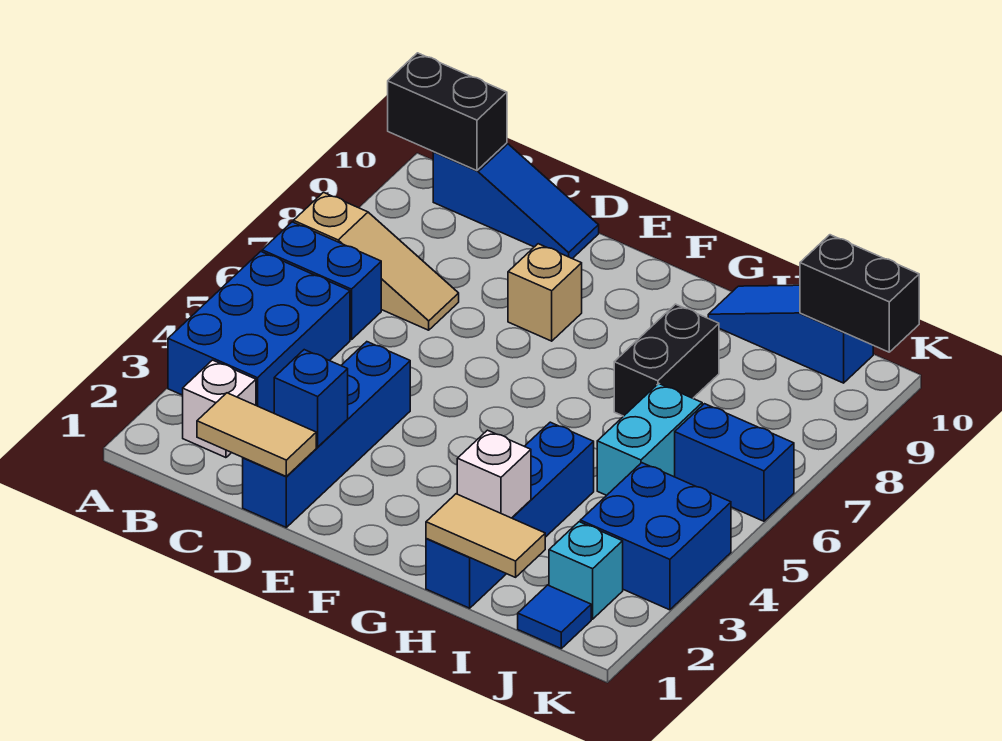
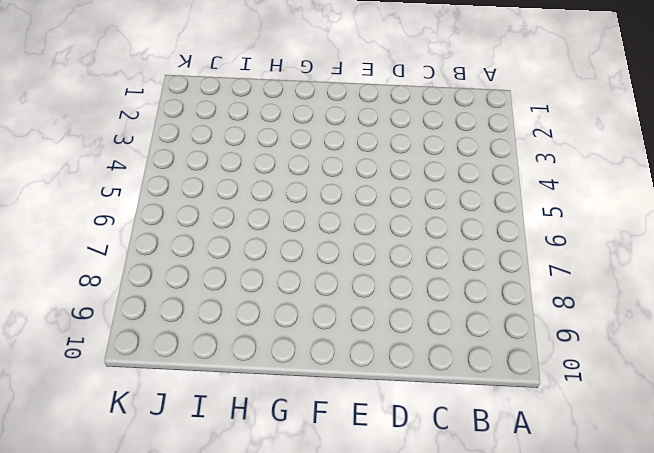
none -> blue 2x3 brick [168,251,350,413]
none -> blue 1x2 brick [262,222,381,340]
none -> tan 1x3 slope [294,192,459,330]

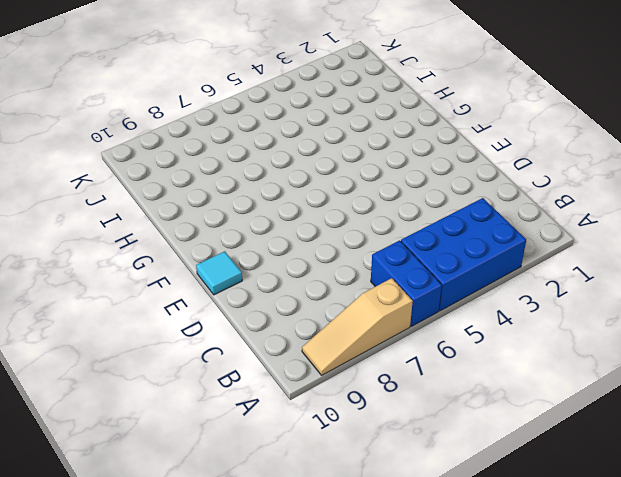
tan 1x3 slope [302,278,413,375] -> tan 1x3 slope turned to [294,192,459,330]
cyan 1x1 tile [196,251,242,295] -> none
none -> white 1x1 brick [183,360,256,458]
none -> blue 1x3 slope [433,143,599,259]
none -> blue 1x4 brick [243,342,410,527]

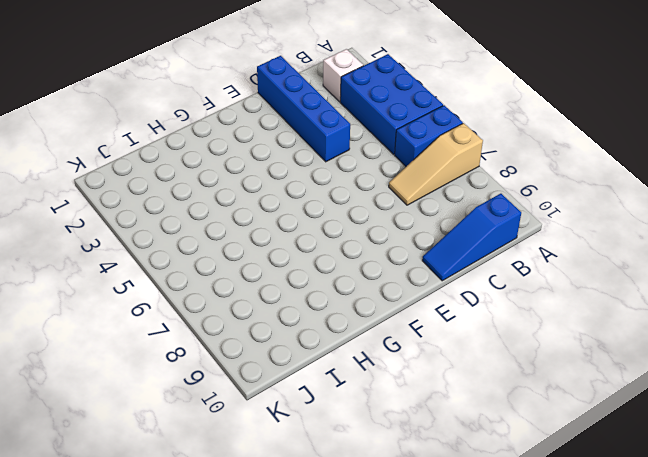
none -> tan 1x1 brick [508,244,582,341]
none -> blue 1x4 brick [426,422,594,608]
none -> black 1x2 brick [614,304,719,416]

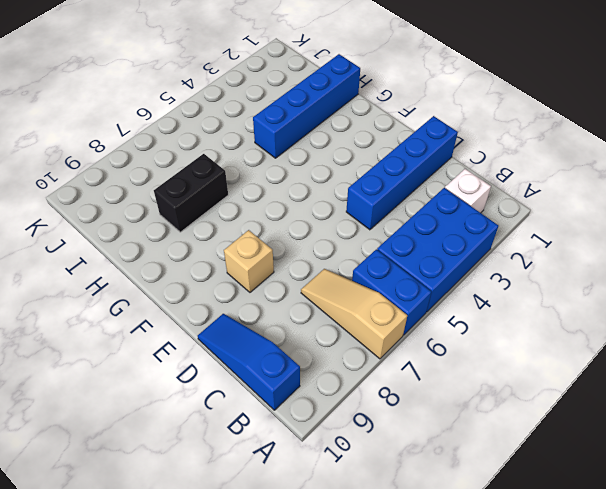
none -> blue 1x3 slope [708,285,873,383]
none -> cyan 1x2 brick [597,383,702,495]
none -> blue 1x1 tile [518,585,591,648]

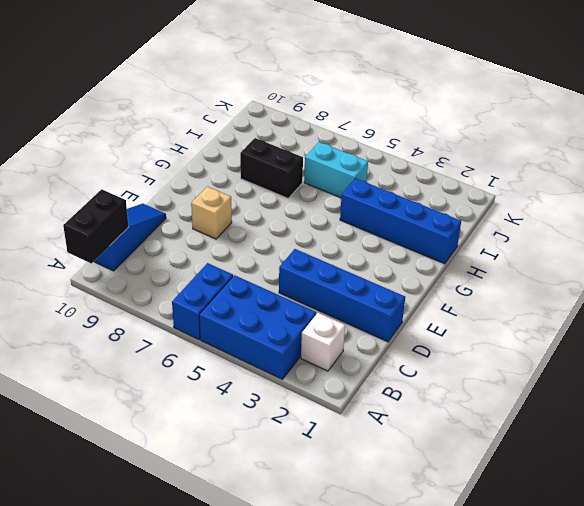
none -> tan 1x3 slope [294,192,459,330]
none -> blue 1x3 slope [708,285,873,383]
none -> blue 1x1 tile [518,585,591,648]

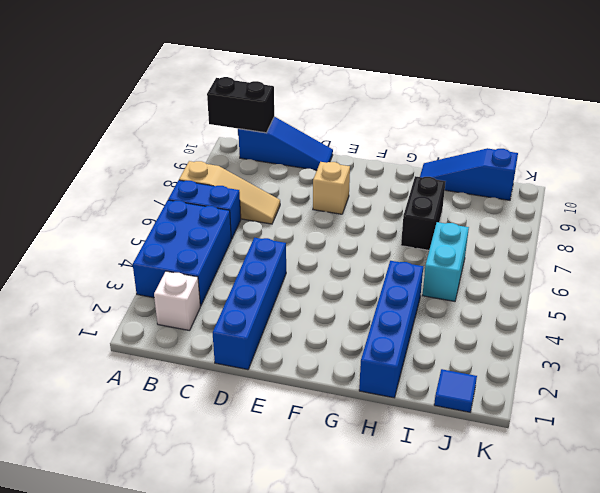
none -> cyan 1x1 brick [549,522,623,619]
none -> blue 2x2 brick [580,463,731,610]
none -> blue 1x2 brick [675,404,794,521]

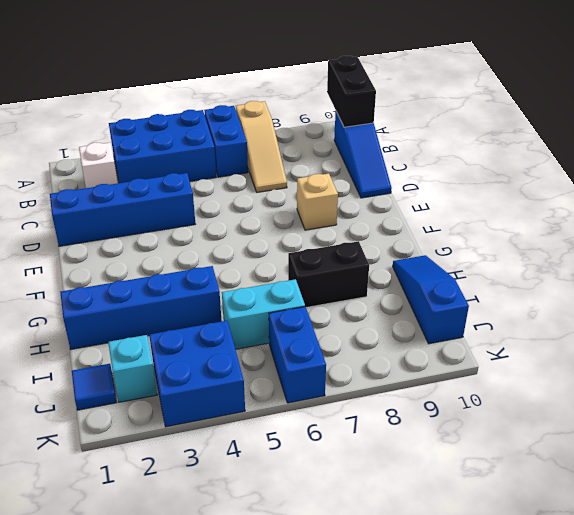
none -> tan 1x2 tile [197,393,316,476]
none -> blue 1x1 brick [274,350,348,447]
none -> tan 1x2 tile [426,494,545,577]

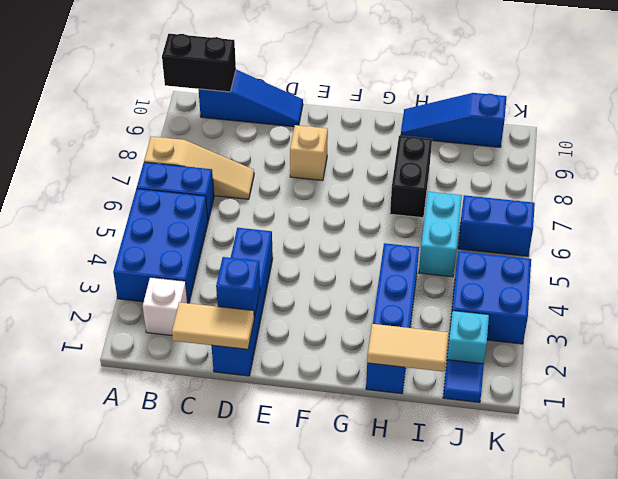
none -> white 1x1 brick [457,430,531,518]
none -> black 1x2 brick [800,235,919,352]

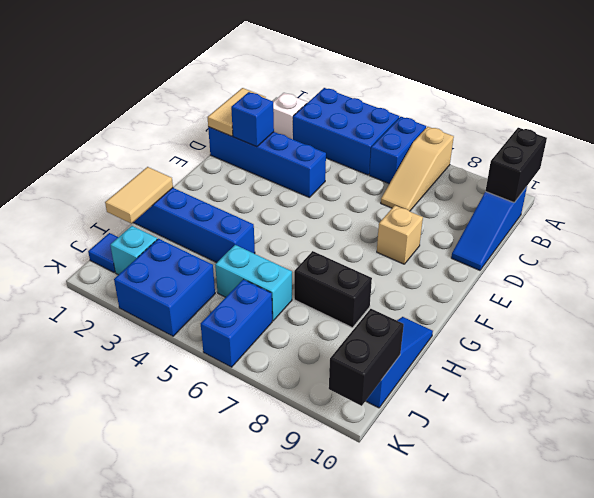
none -> white 1x1 brick [457,430,531,518]

